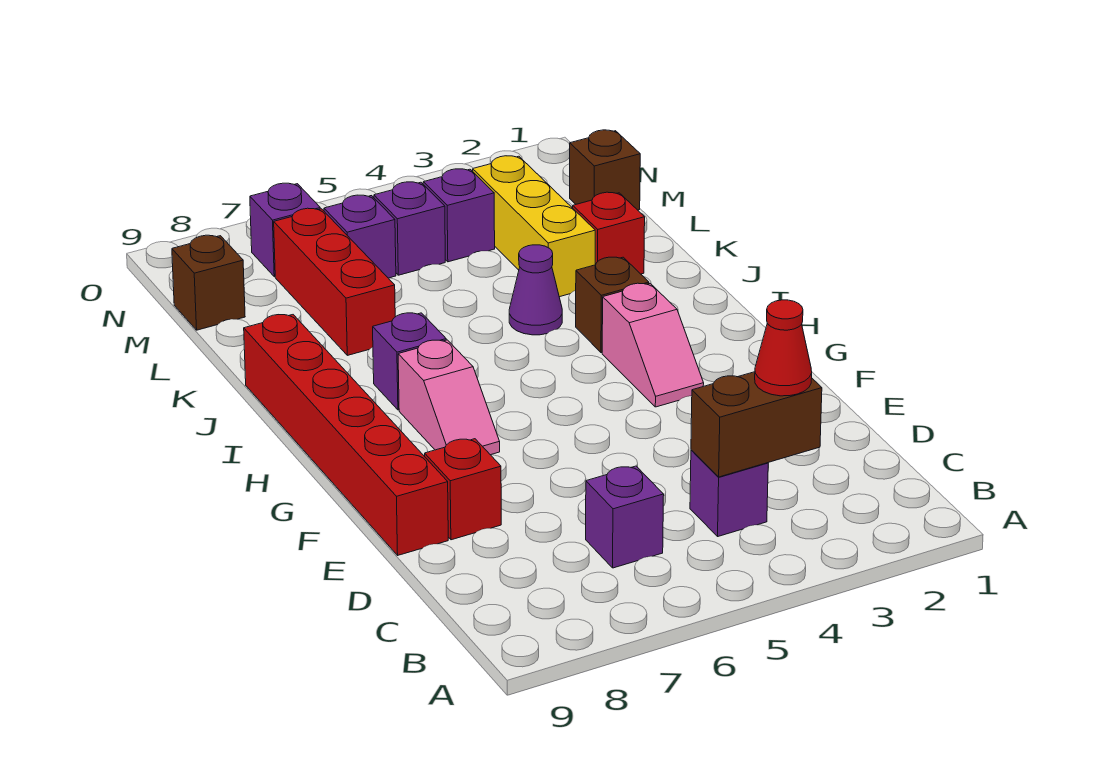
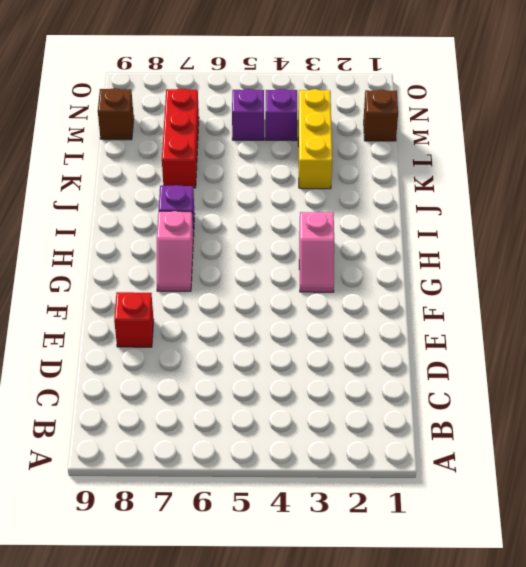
none -> purple 1x1 brick [690,450,768,536]
none -> purple 1x1 brick [586,466,664,568]
none -> red 1x6 brick [244,315,448,555]

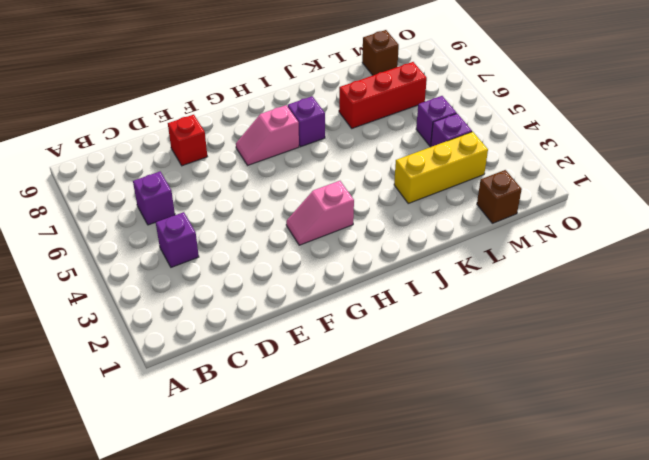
none -> red 1x6 brick [244,315,448,555]
none -> brown 1x1 brick [576,257,649,353]
none -> purple 1x1 cone [509,245,562,335]

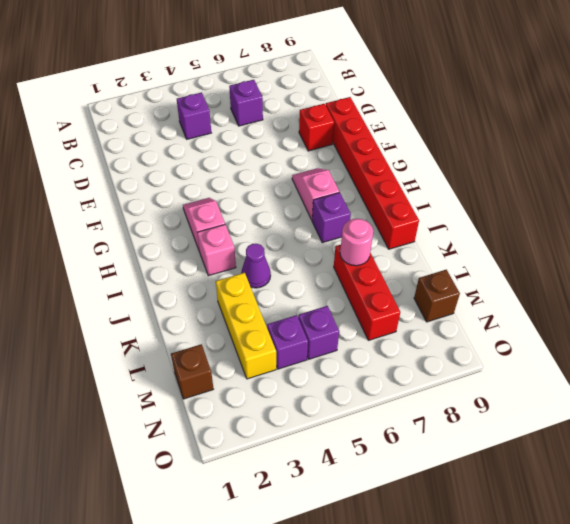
pink 1x1 brick [197,225,236,276] -> brown 1x1 brick [576,257,649,353]
pink 1x1 round brick [340,219,373,266] -> none
none -> red 1x1 brick [573,192,645,274]
none -> purple 1x1 brick [324,195,396,278]
none -> purple 1x1 brick [250,183,320,277]

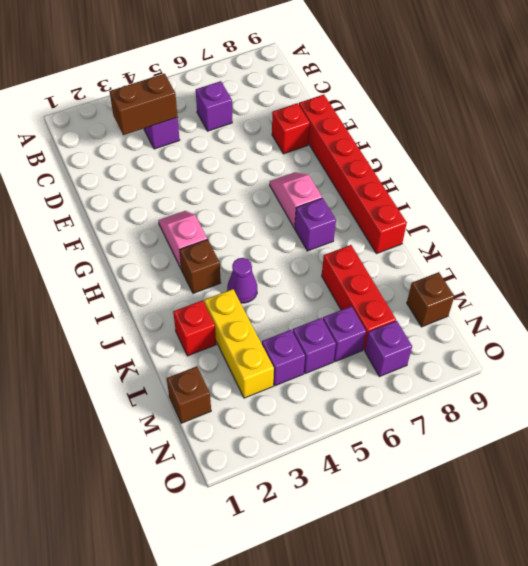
none -> red 1x1 cone [755,300,812,396]

